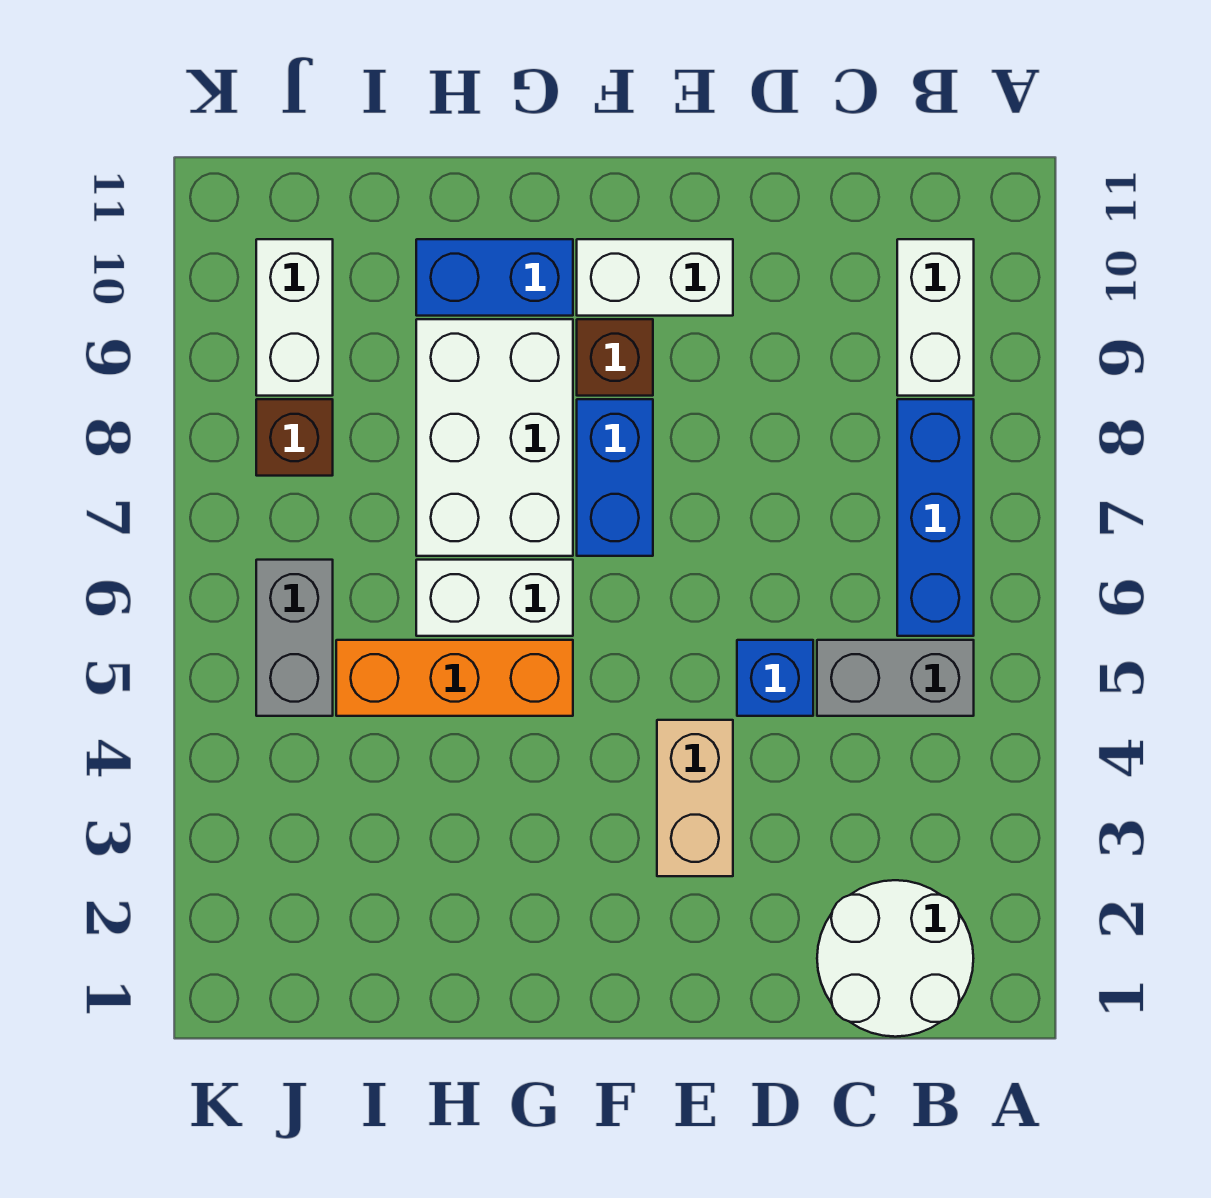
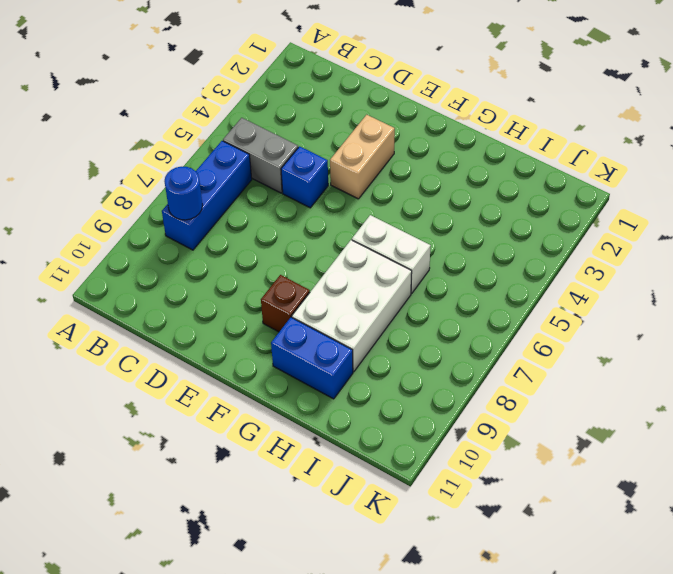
blue 1x1 round brick [164,167,203,220] -> none
none -> white 2x2 round brick [817,880,973,1037]
none -> white 1x2 brick [897,239,974,396]
none -> white 1x2 brick [577,239,733,316]

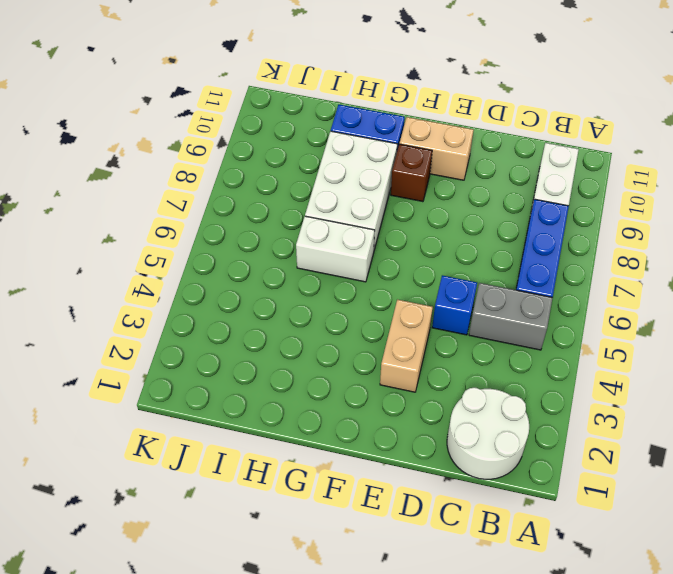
tan 1x2 brick [400,117,474,180] -> white 1x2 brick [577,239,733,316]
none -> blue 1x2 brick [577,399,653,556]
none -> orange 1x3 brick [336,640,573,716]
none -> grey 1x2 brick [256,560,333,716]

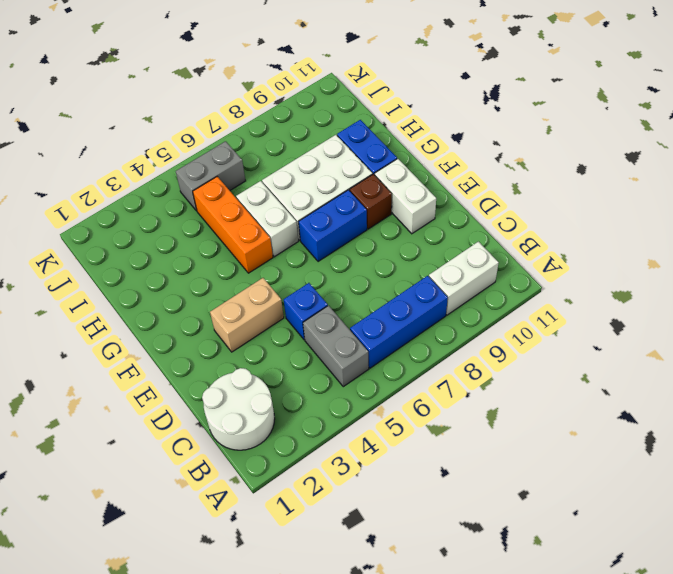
none -> brown 1x1 brick [256,399,333,476]
none -> white 1x2 brick [256,239,333,396]

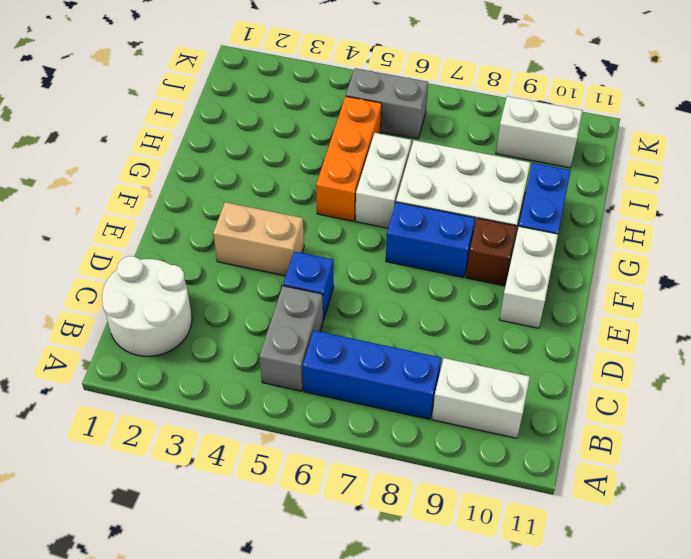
none -> brown 1x1 brick [256,399,333,476]

